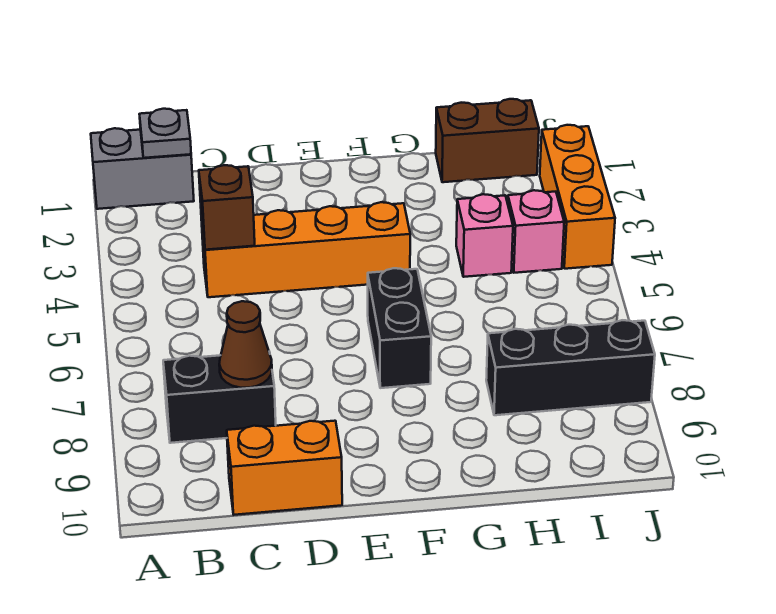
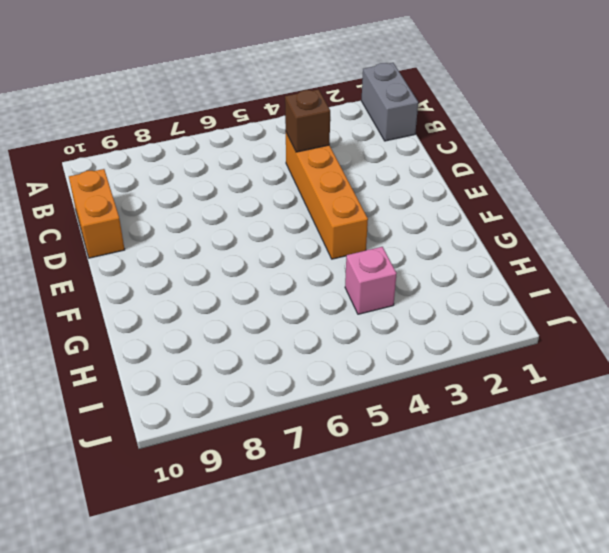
none -> black 1x2 brick [163,352,276,443]
none -> black 1x2 brick [368,268,431,388]
none -> brown 1x2 brick [436,99,539,182]

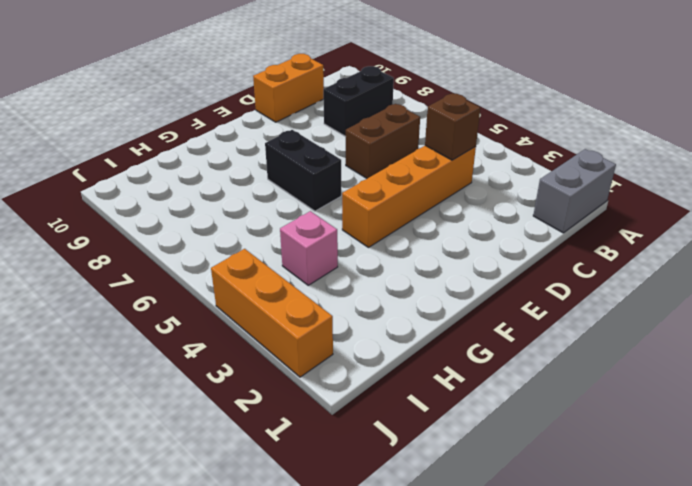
brown 1x2 brick [346,104,420,178] -> brown 1x2 brick moved to [436,99,539,182]
none -> black 1x3 brick [486,320,655,415]
none -> pink 1x1 brick [508,190,564,273]
none -> grey 1x1 plate [139,109,191,158]

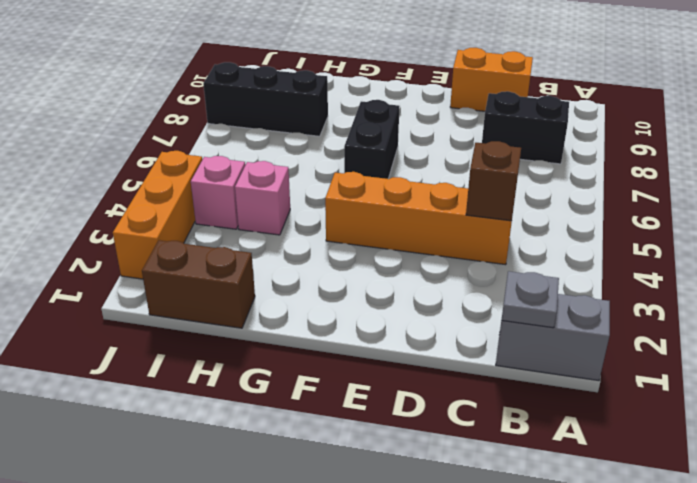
none -> brown 1x1 cone [219,301,272,388]

